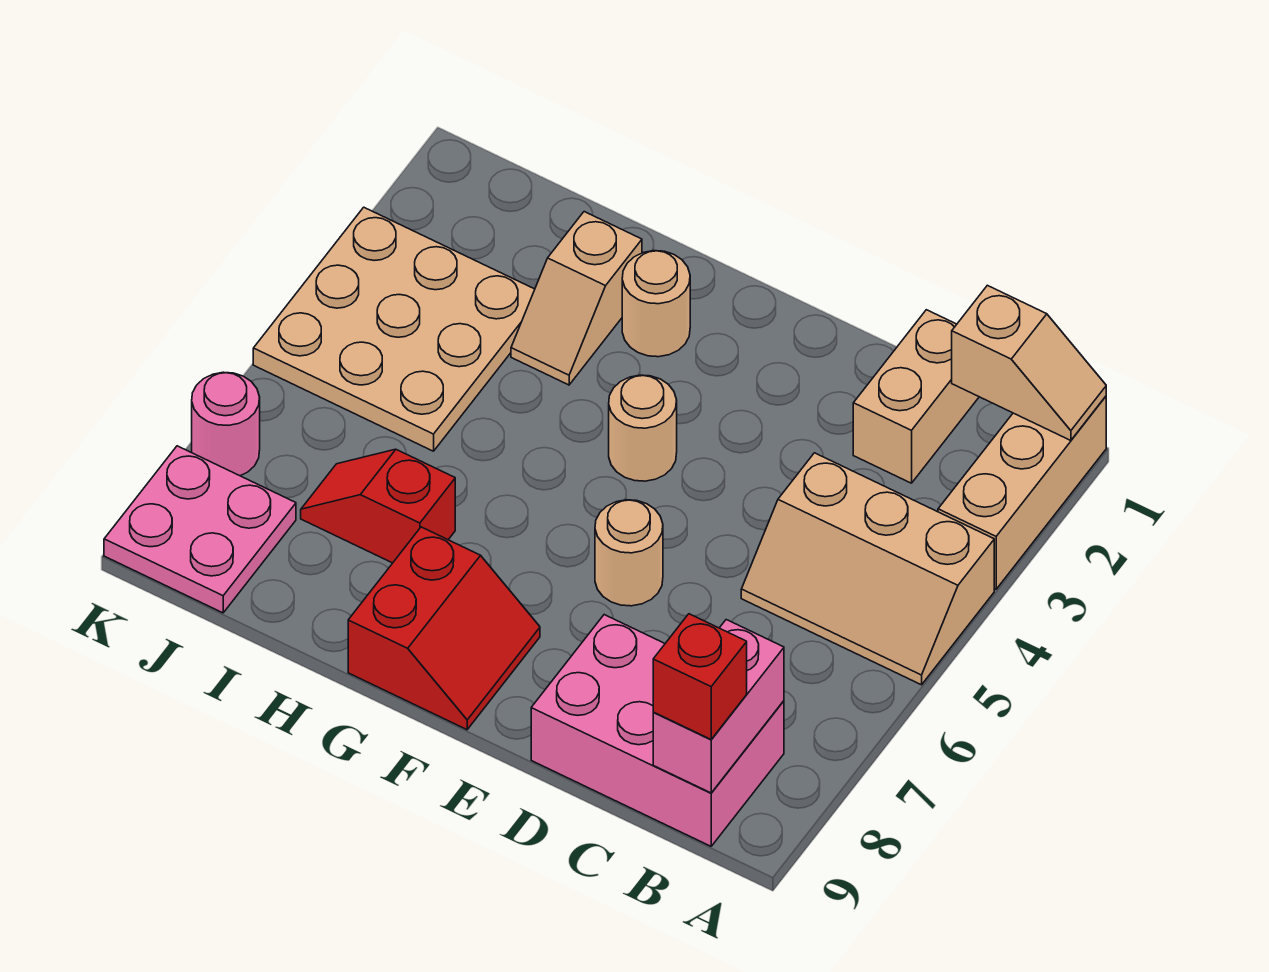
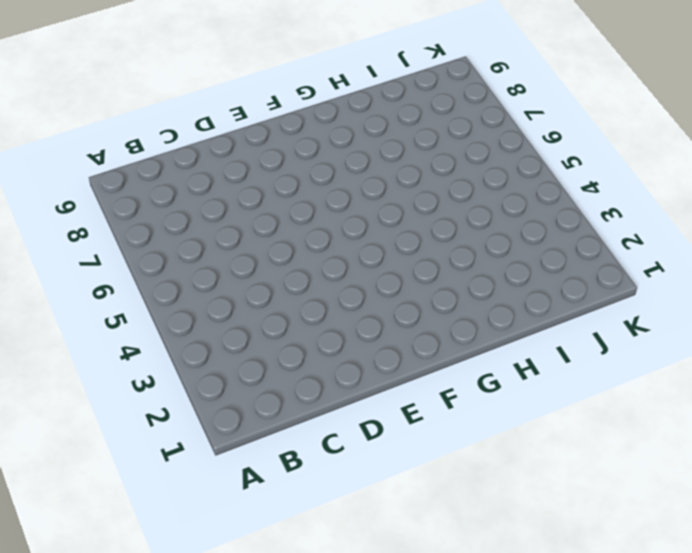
none -> tan 1x3 brick [938,396,1106,589]
none -> tan 2x3 slope [741,453,994,685]
none -> pink 2x3 brick [531,615,784,846]

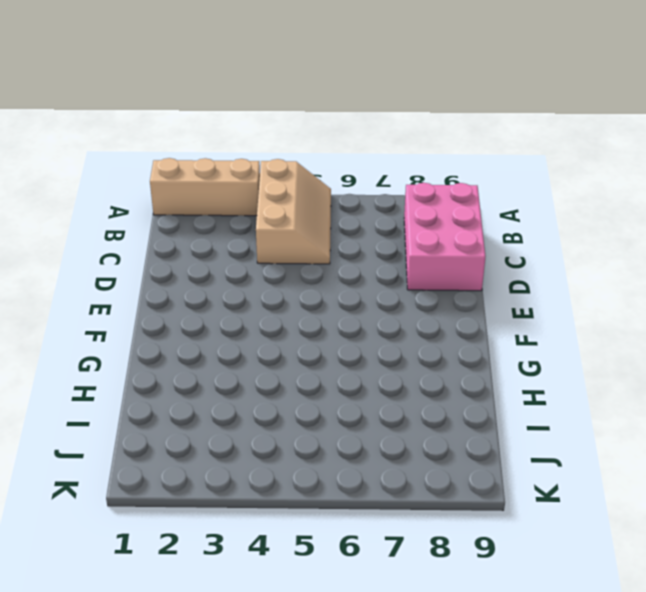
none -> tan 1x2 brick [853,310,979,483]
none -> tan 1x1 round brick [595,500,663,606]
none -> tan 1x1 round brick [609,375,677,481]

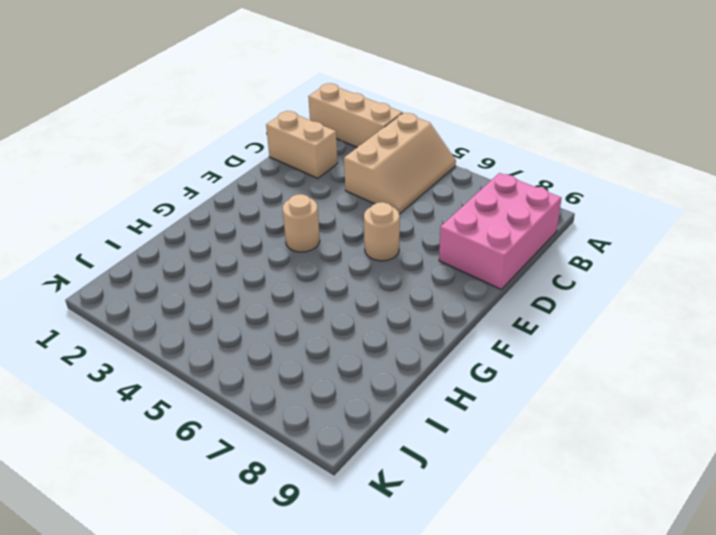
none -> red 2x2 slope [348,527,540,730]
none -> tan 1x1 round brick [622,251,690,357]
none -> tan 1x2 slope [511,212,642,385]

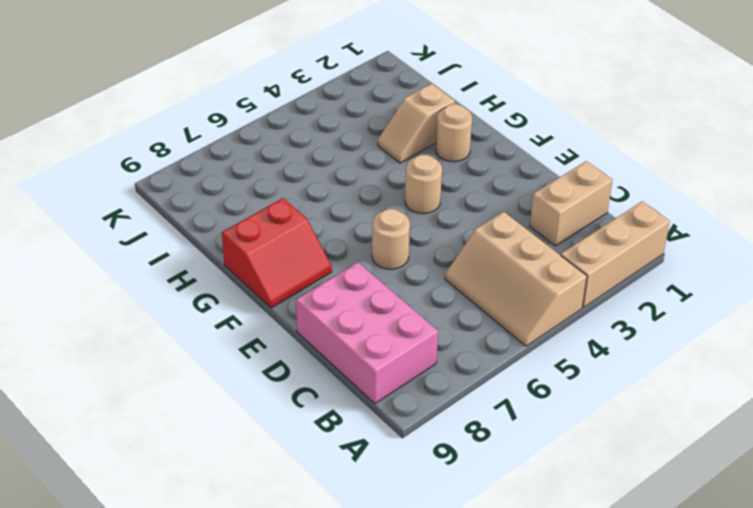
none -> red 1x2 slope [301,449,455,563]
none -> tan 3x3 plate [253,207,535,451]
none -> pink 2x2 plate [104,446,296,613]

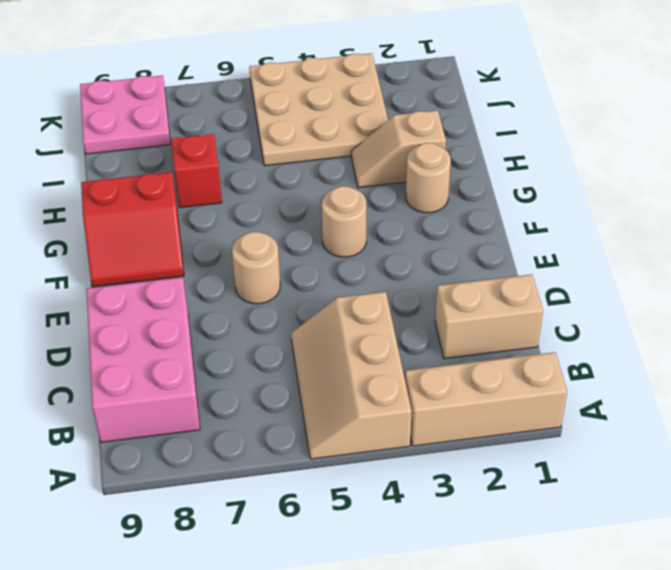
none -> pink 1x1 round brick [192,372,260,476]
none -> tan 1x2 slope [952,285,1106,440]
none -> pink 1x2 brick [653,620,784,793]

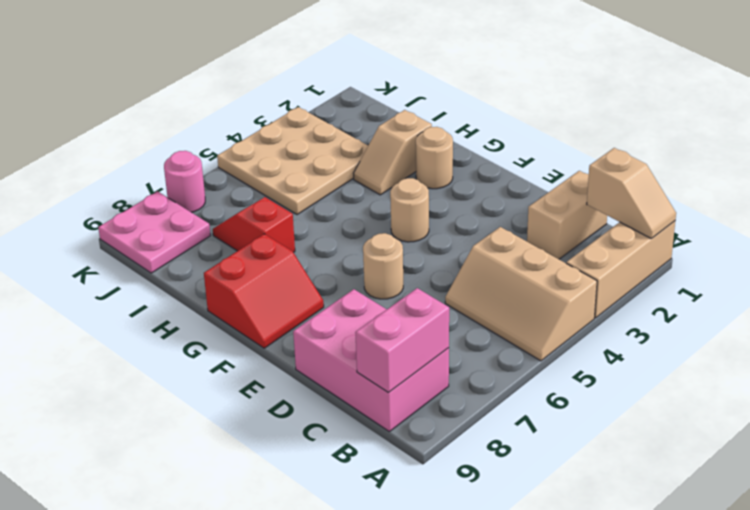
none -> red 1x1 brick [653,614,747,739]

